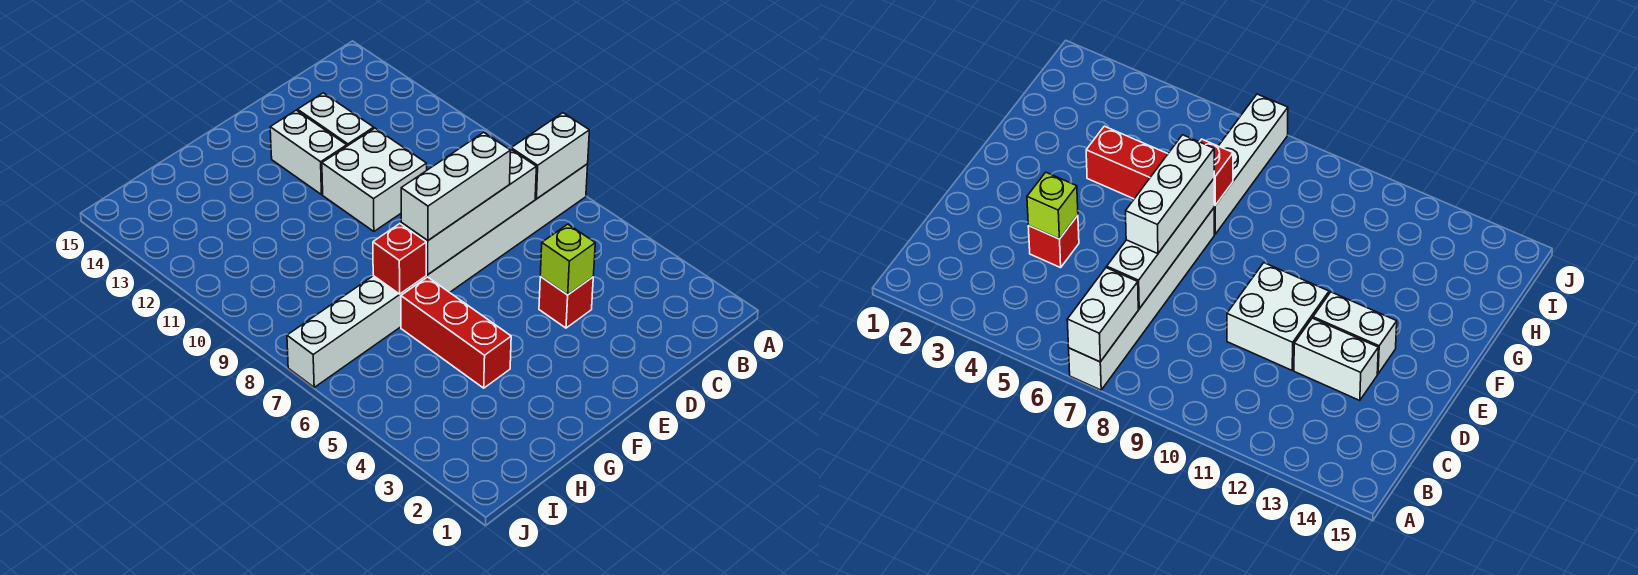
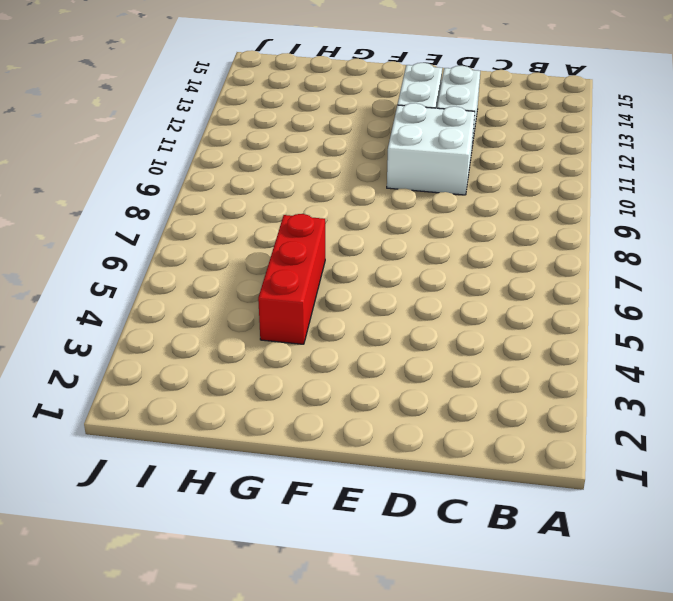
none -> white 1x6 brick [426,164,588,292]
none -> red 1x1 brick [539,276,593,328]
none -> white 1x4 brick [287,276,426,387]

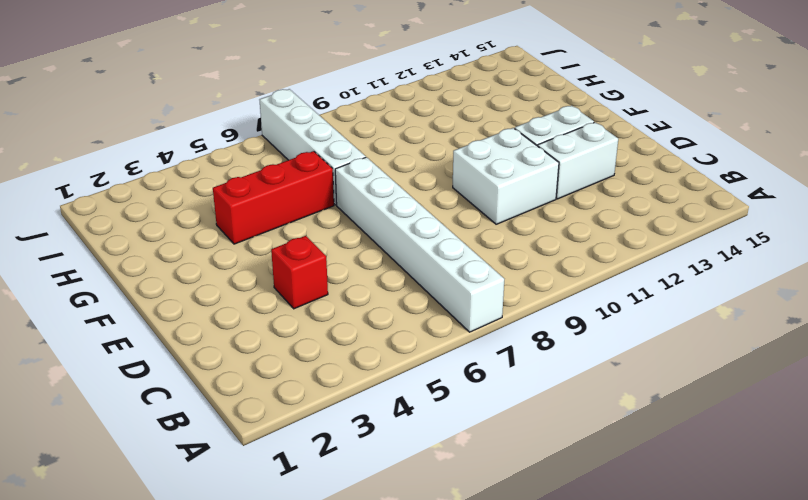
none -> white 1x2 brick [511,113,589,199]
none -> white 1x4 brick [401,149,536,275]
none -> lime 1x1 brick [540,224,595,295]

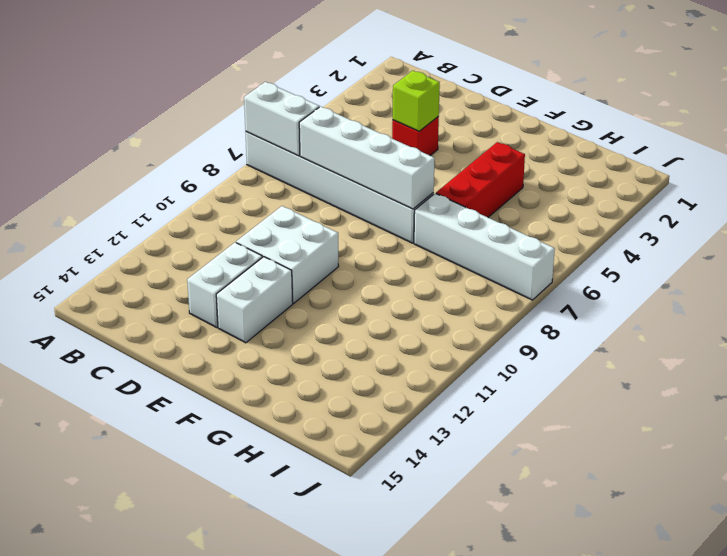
none -> red 1x1 brick [373,224,426,294]
none -> white 1x3 brick [401,132,511,241]

